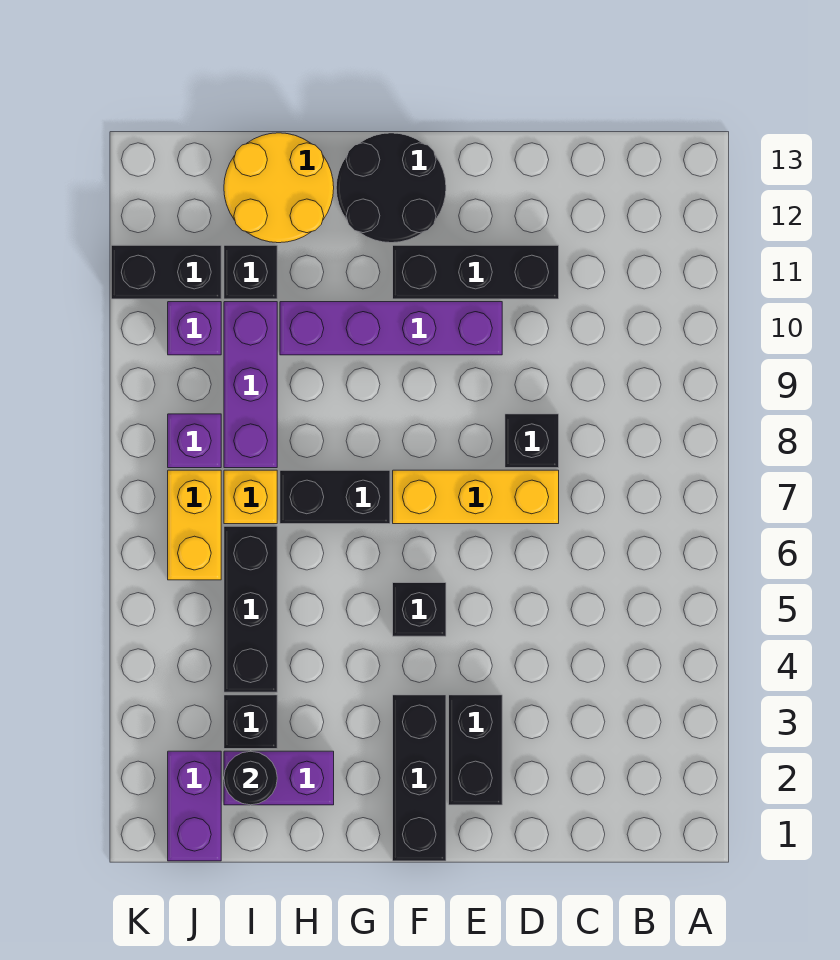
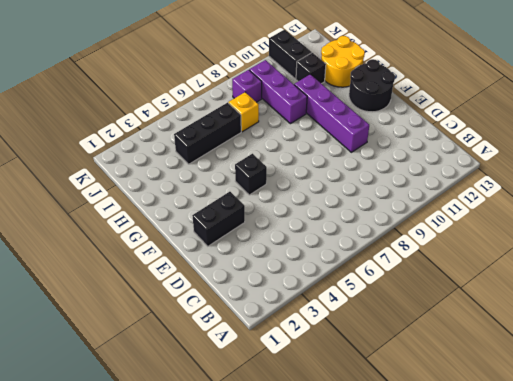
purple 1x3 brick [249,60,307,124] -> purple 1x3 brick turned to [224,302,277,468]
none -> yellow 1x3 brick [393,470,559,524]
none -> black 1x1 brick [505,414,559,468]
none -> black 1x3 brick [393,245,559,299]

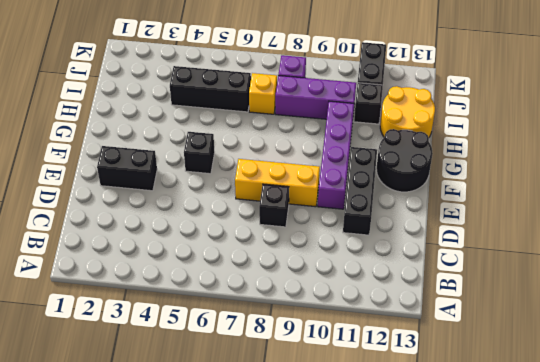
yellow 1x3 brick [235,159,320,207] -> yellow 1x3 brick turned to [393,470,559,524]
none -> black 1x3 brick [393,695,446,861]
none -> black 1x2 brick [280,470,390,524]
none -> purple 1x2 brick [224,751,334,805]

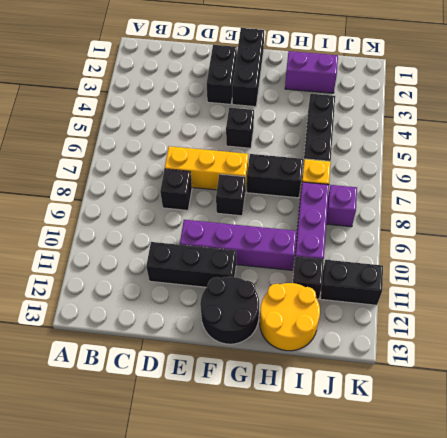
black 1x1 brick [216,174,245,216] -> black 1x1 brick moved to [224,695,277,749]
none -> purple 1x2 brick [168,751,221,861]
none -> yellow 1x2 brick [168,470,221,580]
none -> purple 1x1 brick [168,302,221,355]

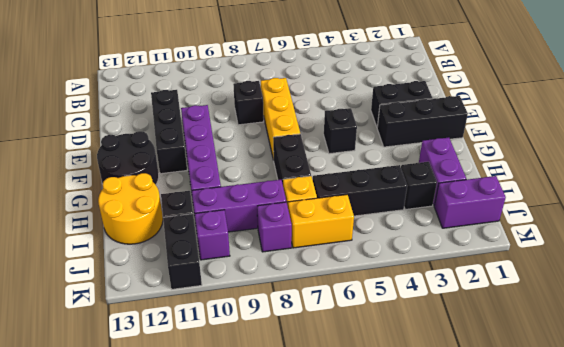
none -> black 1x1 round brick [224,751,277,805]

